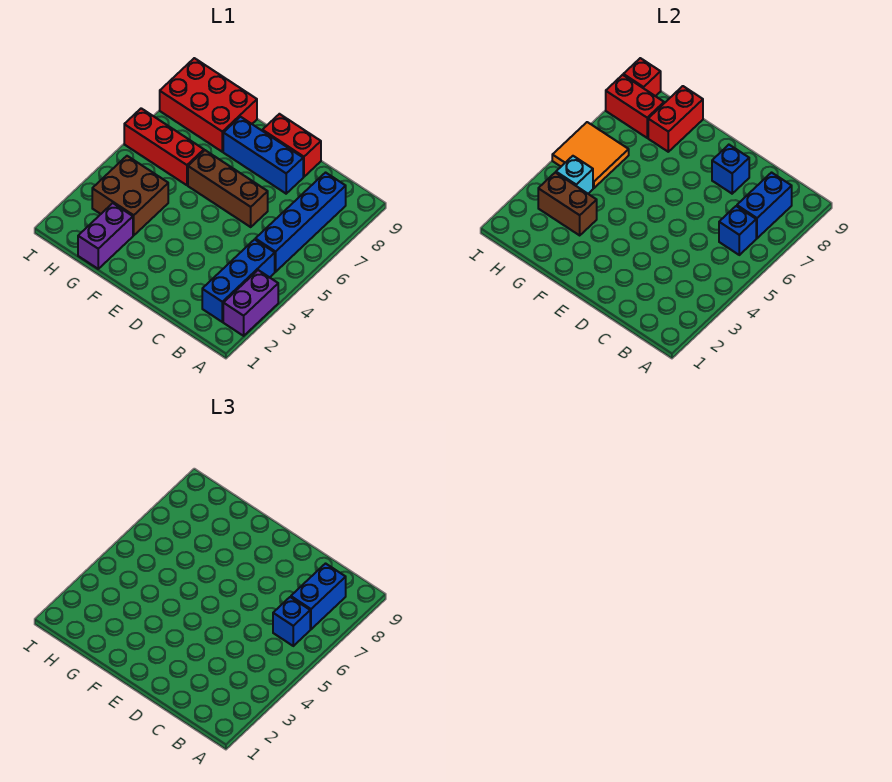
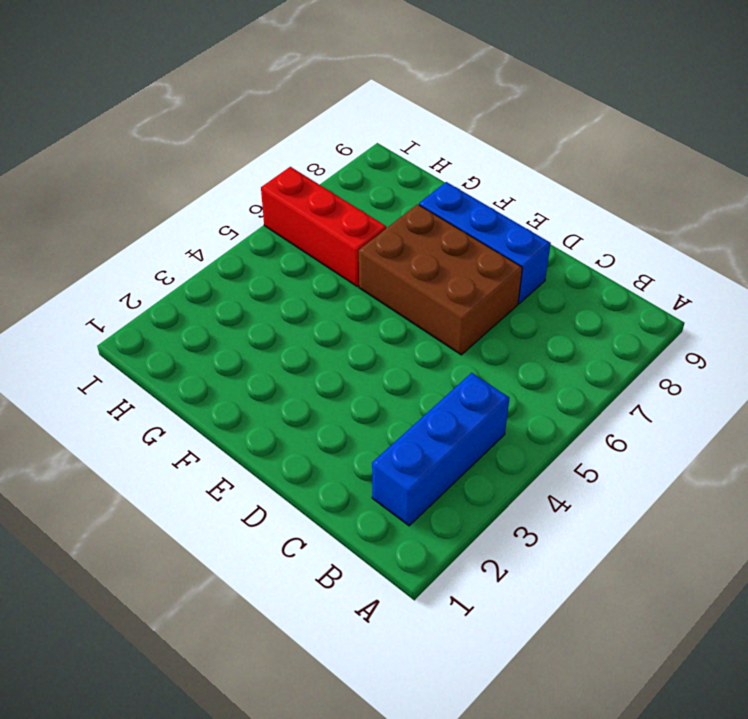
brown 2x3 brick [359,204,522,355] -> brown 1x3 brick [188,150,268,227]
none -> purple 1x2 brick [223,270,278,336]
none -> blue 1x4 brick [255,173,346,272]
none -> red 1x2 brick [262,114,321,177]

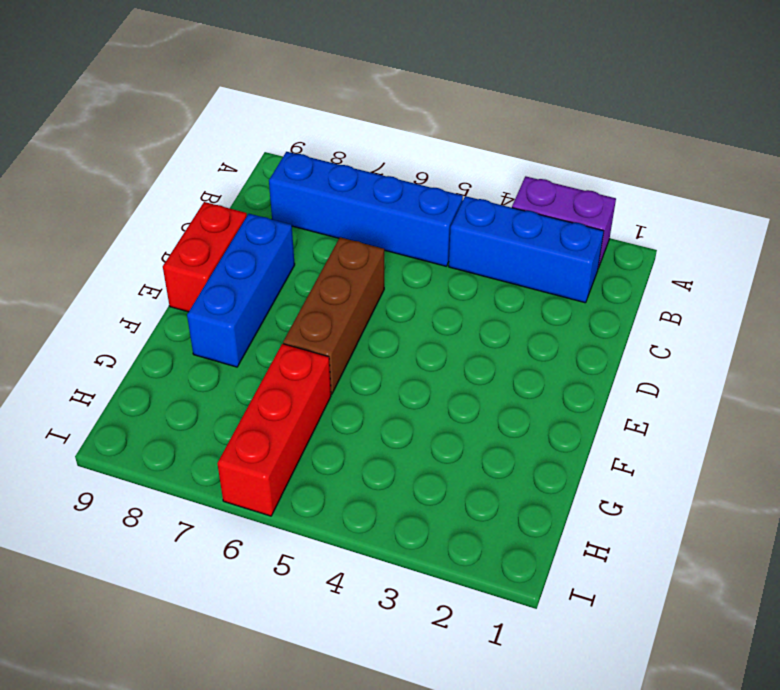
none -> purple 1x2 brick [78,203,133,269]
none -> brown 2x2 brick [92,156,168,235]
none -> red 2x3 brick [160,58,257,152]

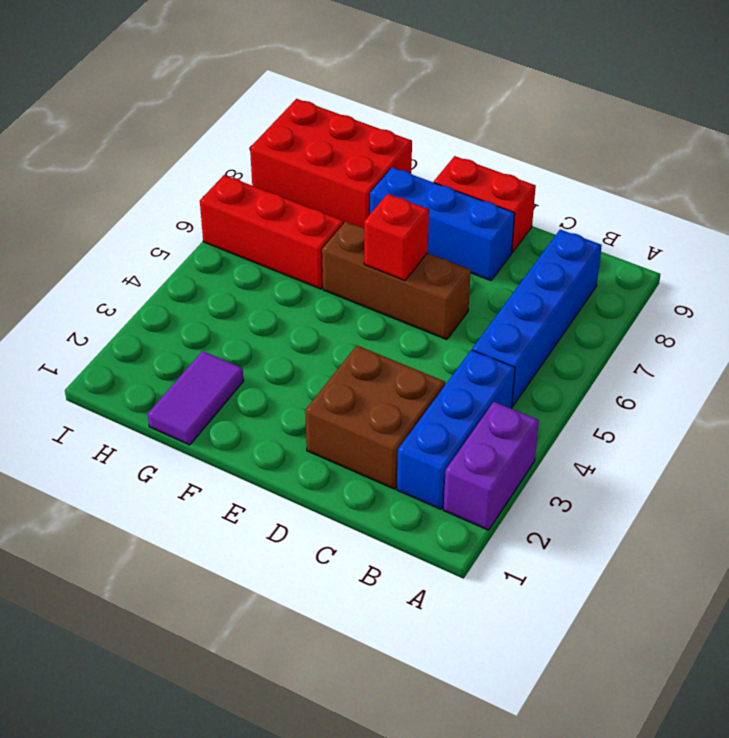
brown 2x2 brick [305,346,445,489] -> brown 2x2 brick moved to [92,156,168,235]
red 1x1 brick [364,194,429,280] -> red 1x1 brick moved to [623,58,661,96]
purple 1x2 tile [148,351,243,445] -> purple 1x2 brick [78,203,133,269]
none -> blue 1x1 brick [719,206,756,255]
none -> blue 1x2 brick [737,173,792,238]
none -> blue 1x1 brick [712,145,749,194]

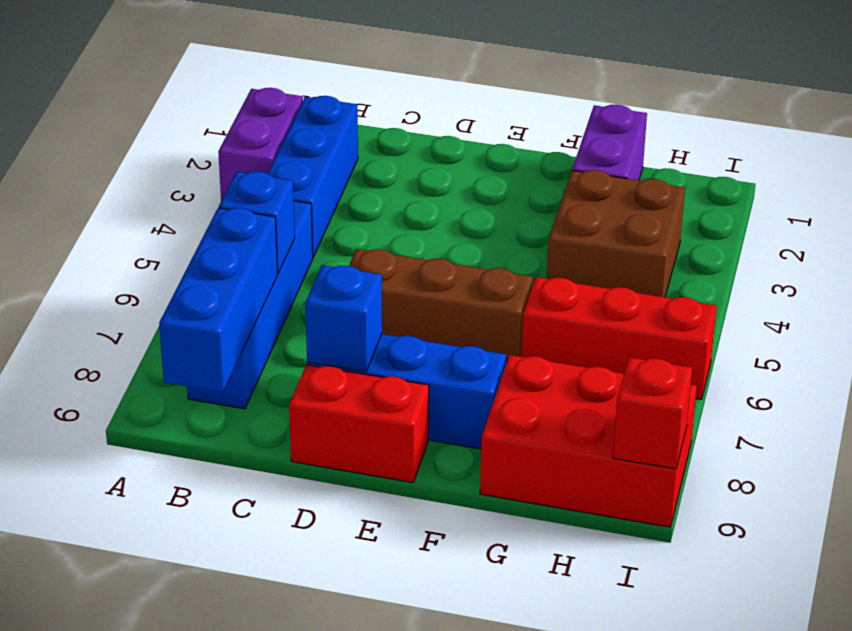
blue 1x3 brick [159,208,278,392] -> blue 1x2 brick [737,173,792,238]
none -> brown 1x2 brick [538,173,597,235]
none -> red 1x2 brick [648,86,703,152]
none -> cyan 1x1 brick [556,156,593,194]

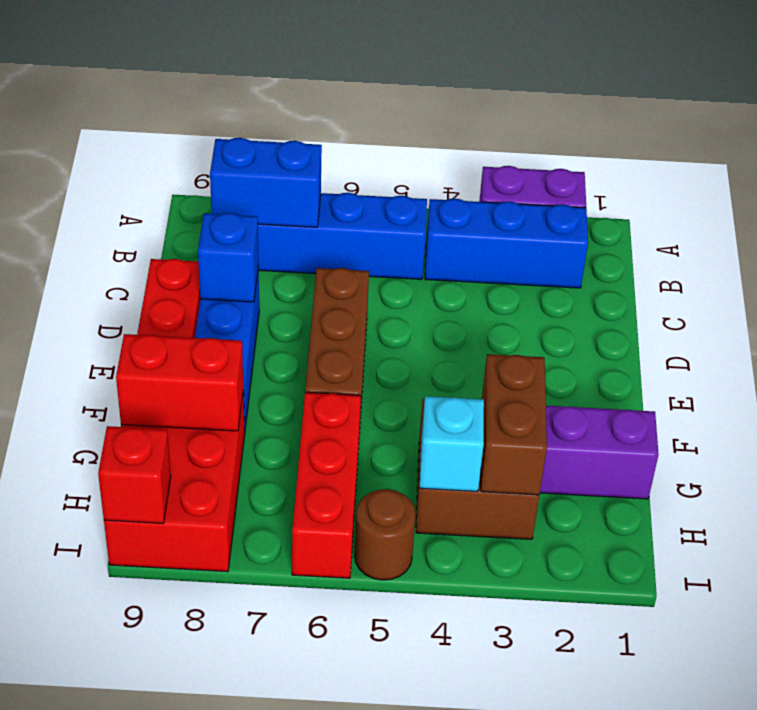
brown 1x1 round brick [355,489,416,580] -> none
none -> blue 1x1 brick [719,206,756,255]
none -> orange 2x2 tile [552,122,629,188]
none -> red 1x2 brick [606,75,664,138]

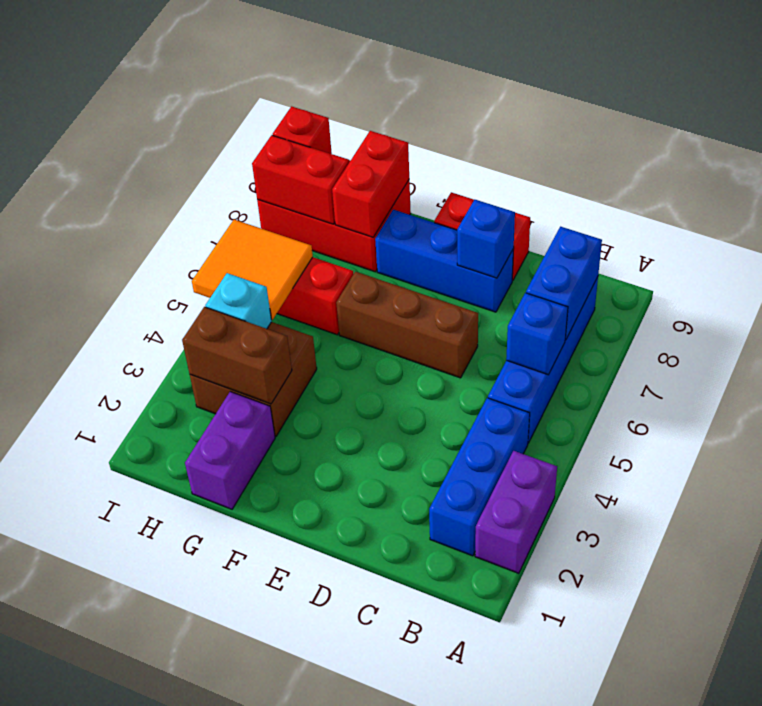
none -> blue 1x1 brick [273,597,310,646]
none -> blue 1x2 brick [291,564,346,629]

